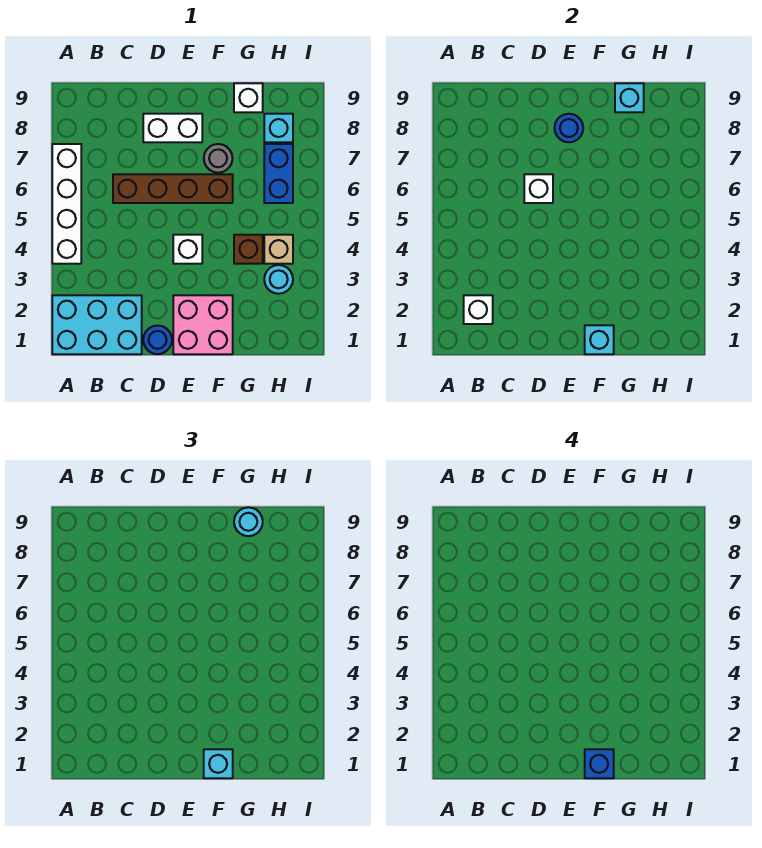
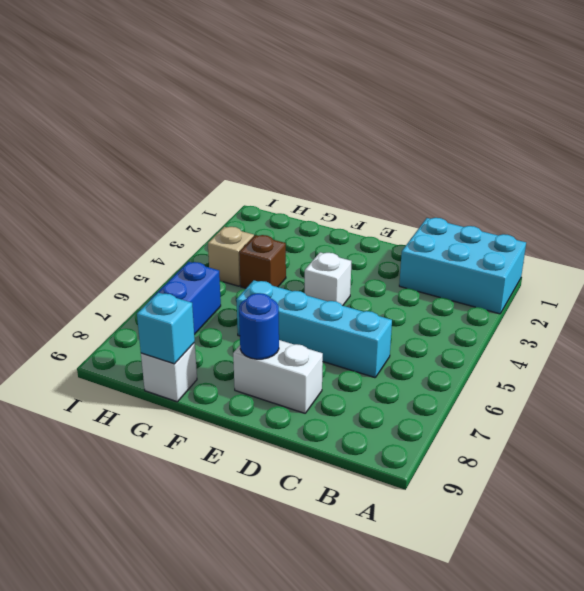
cyan 1x4 brick [236,280,392,378] -> brown 1x4 brick [113,174,233,203]
none -> white 1x4 brick [52,144,81,264]
none -> blue 1x1 round brick [143,326,172,354]
none -> pink 2x2 brick [173,295,233,354]

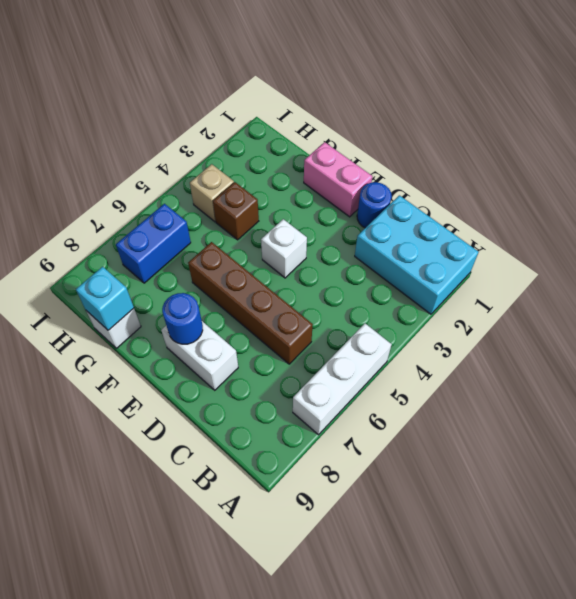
white 1x3 brick [293,324,392,435] -> white 1x4 brick [52,144,81,264]
pink 1x2 brick [304,142,372,217] -> pink 2x2 brick [173,295,233,354]
none -> grey 1x1 round brick [204,144,233,173]
none -> cyan 1x1 round brick [264,265,293,294]
none -> cyan 1x1 brick [264,114,293,142]

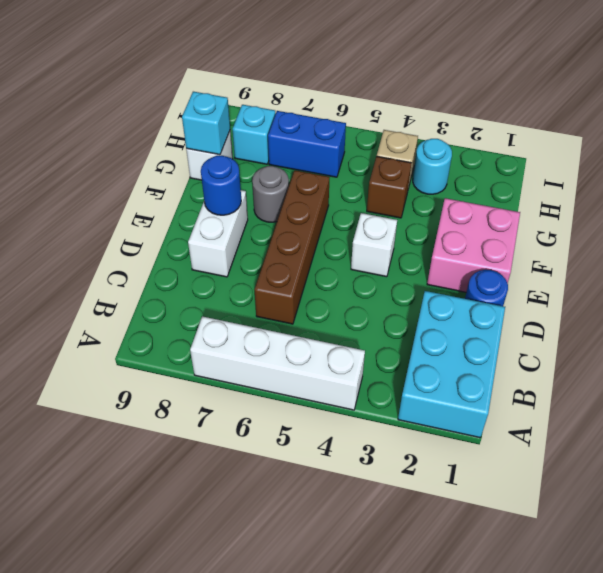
none -> white 1x1 brick [464,295,493,324]
none -> white 1x1 brick [524,174,553,203]
none -> cyan 1x1 brick [585,325,614,354]

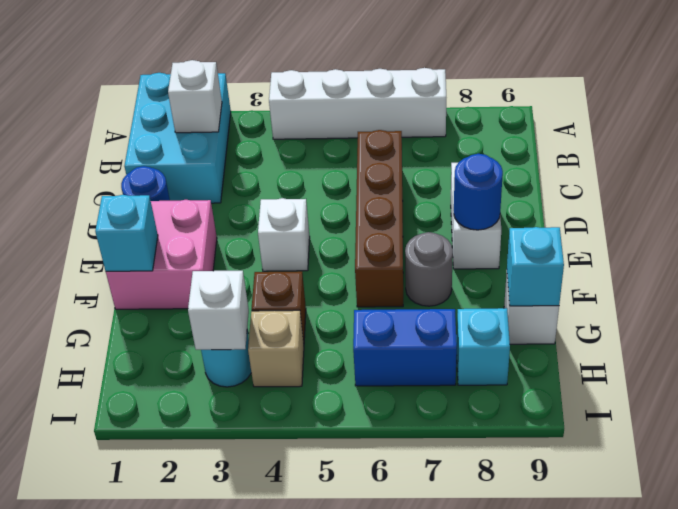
white 1x1 brick [188,271,249,350] -> white 1x1 brick moved to [524,174,553,203]
none -> cyan 1x1 brick [204,749,233,778]
none -> cyan 1x1 round brick [234,507,263,536]
none -> blue 1x1 brick [585,749,614,778]

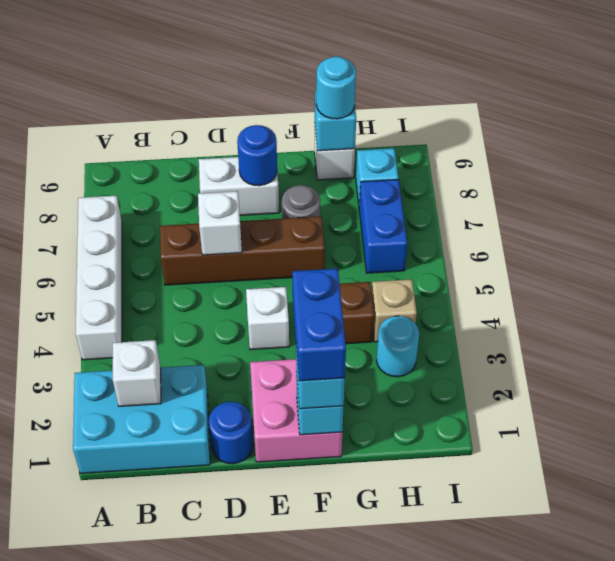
blue 1x2 brick [292,268,346,381] -> blue 1x1 brick [585,749,614,778]

